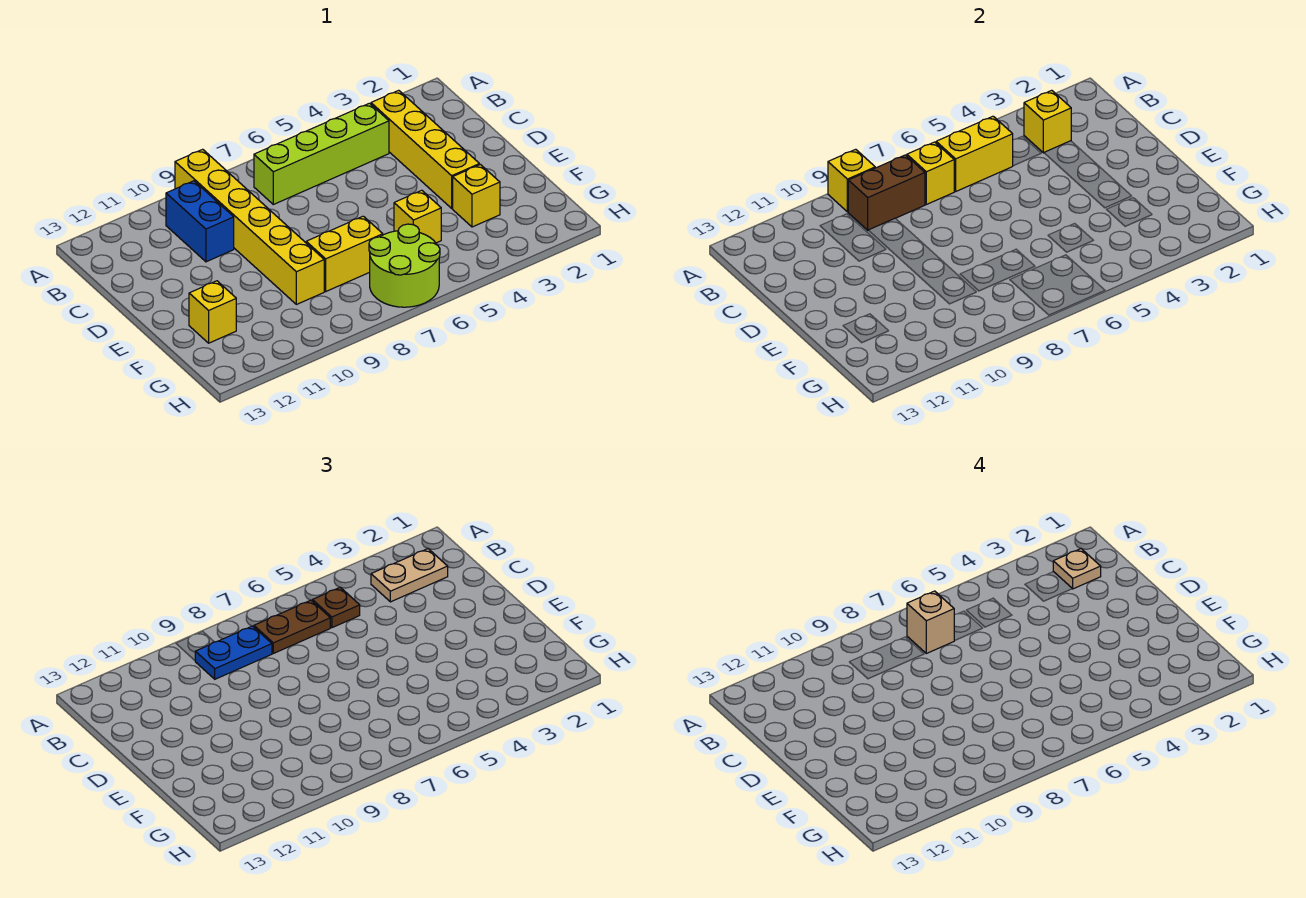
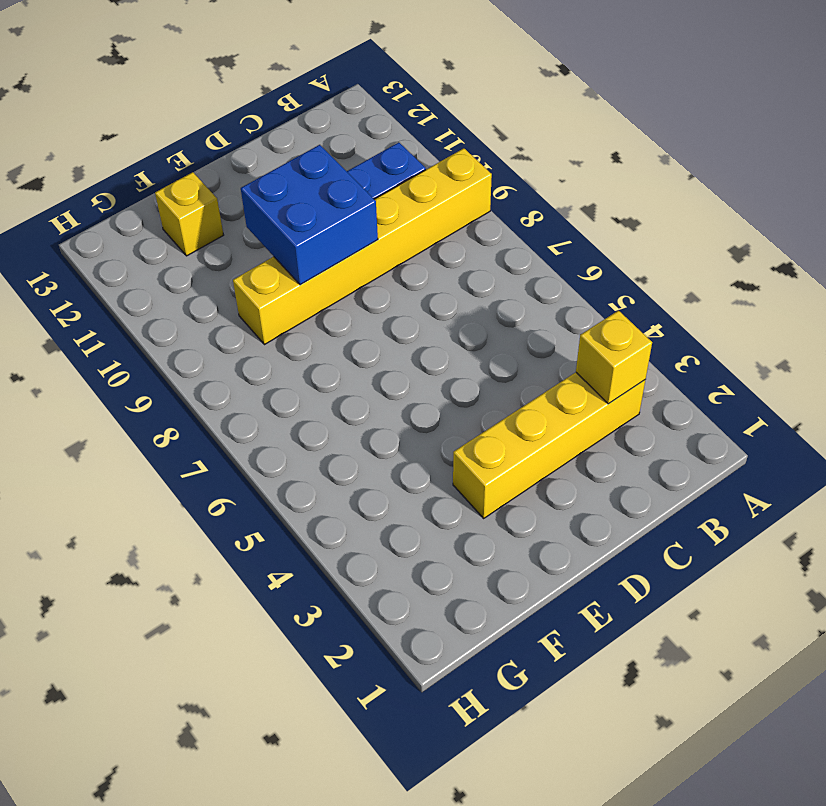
blue 2x2 brick [241,145,378,285] -> none
none -> lime 1x4 brick [254,103,389,204]
none -> yellow 1x1 brick [453,165,500,227]
none -> yellow 1x1 brick [394,190,441,243]

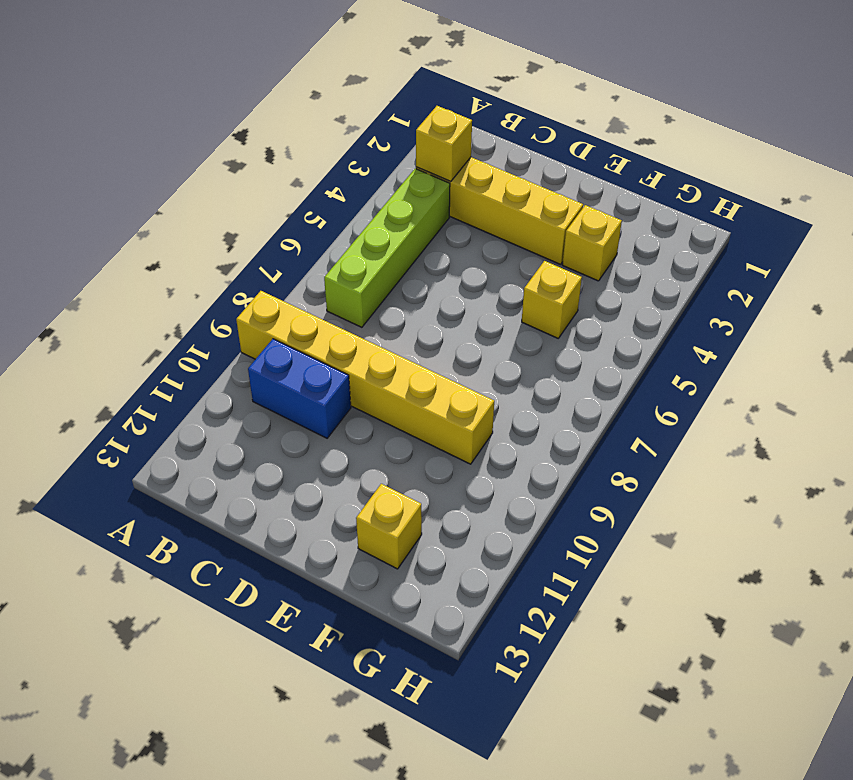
none -> yellow 1x2 brick [306,216,383,291]
none -> lime 2x2 round brick [369,224,440,307]
none -> yellow 1x1 brick [828,149,875,212]

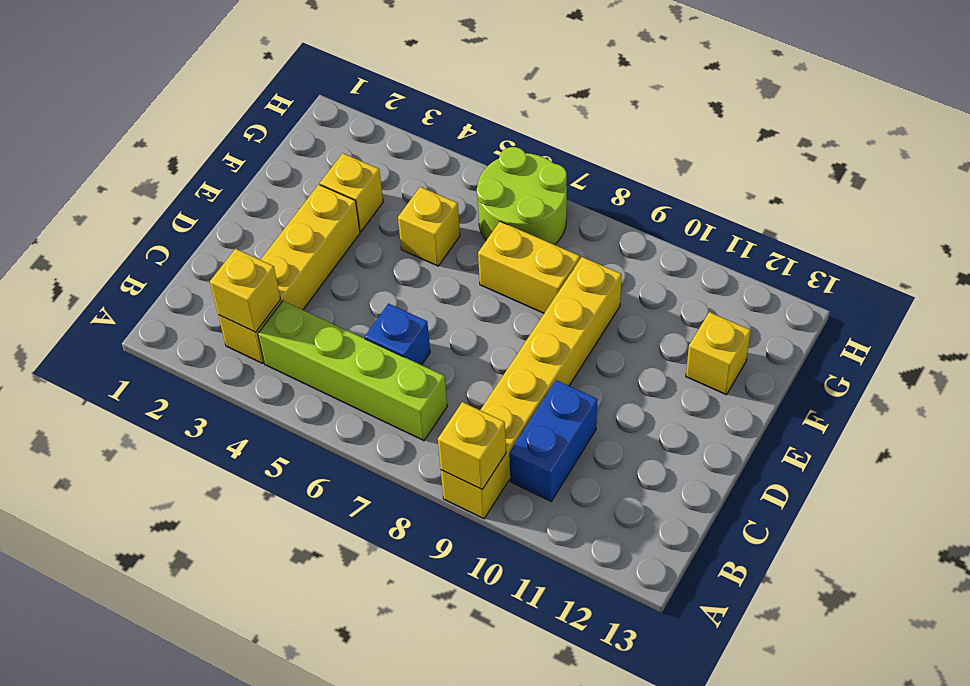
blue 1x1 brick [365,304,430,365] -> none
none -> yellow 1x2 brick [936,116,1013,191]
none -> yellow 1x1 brick [907,142,954,204]
none -> brown 1x2 brick [848,155,925,230]

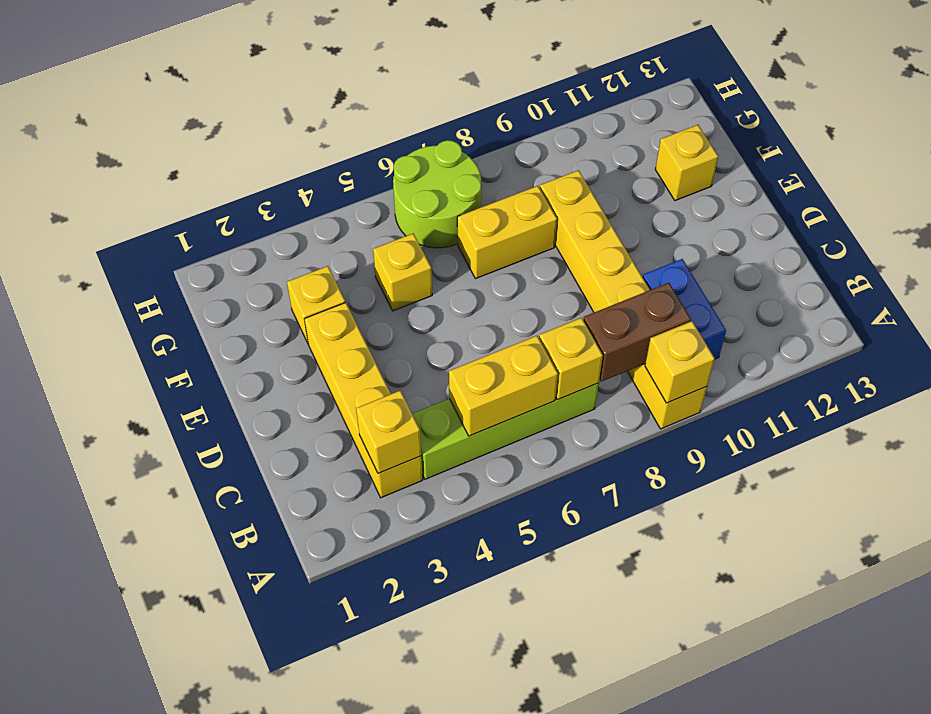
none -> tan 1x2 plate [371,549,448,602]
none -> brown 1x1 plate [312,587,360,628]
none -> brown 1x2 plate [254,600,330,653]

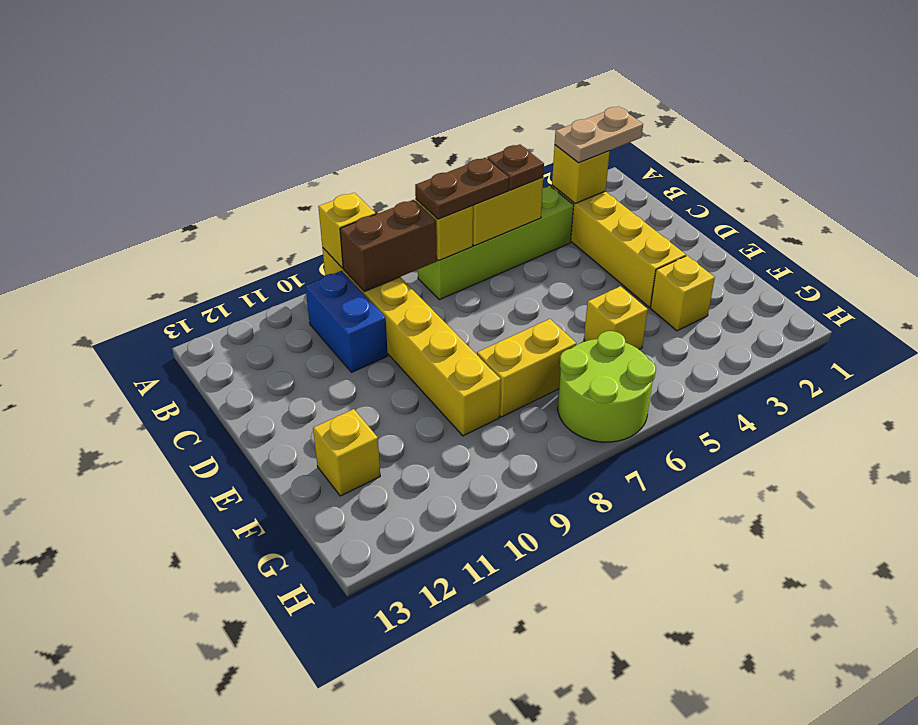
none -> blue 1x2 plate [195,626,272,679]
none -> tan 1x1 plate [1053,549,1101,589]
none -> tan 1x1 brick [907,591,954,653]

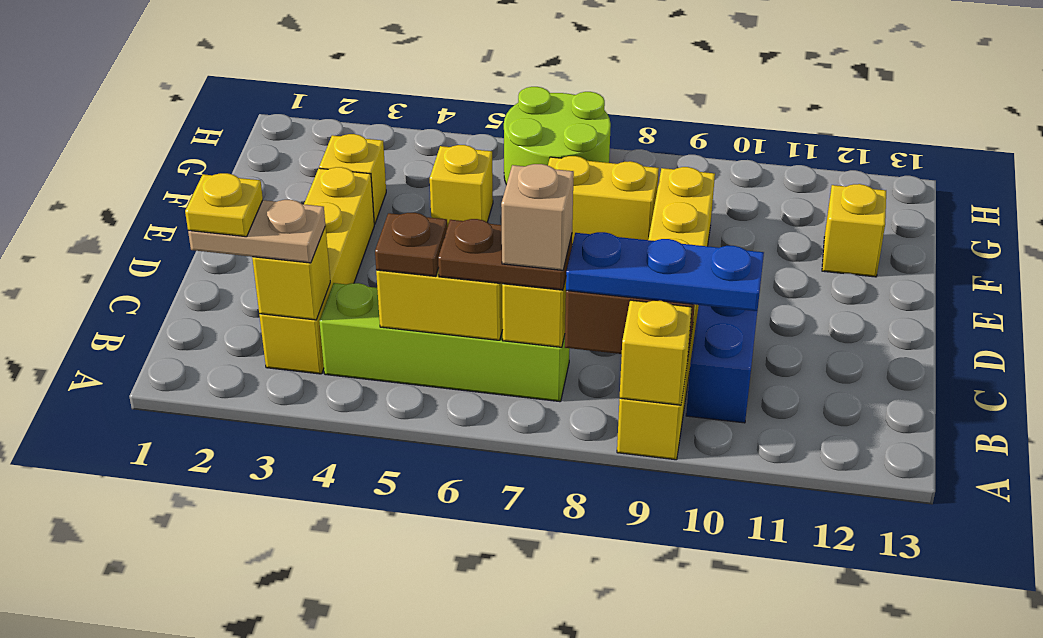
yellow 1x1 plate [185,173,263,237] -> tan 1x1 plate [1053,549,1101,589]
blue 1x3 plate [566,232,764,311] -> blue 1x2 plate [195,626,272,679]

